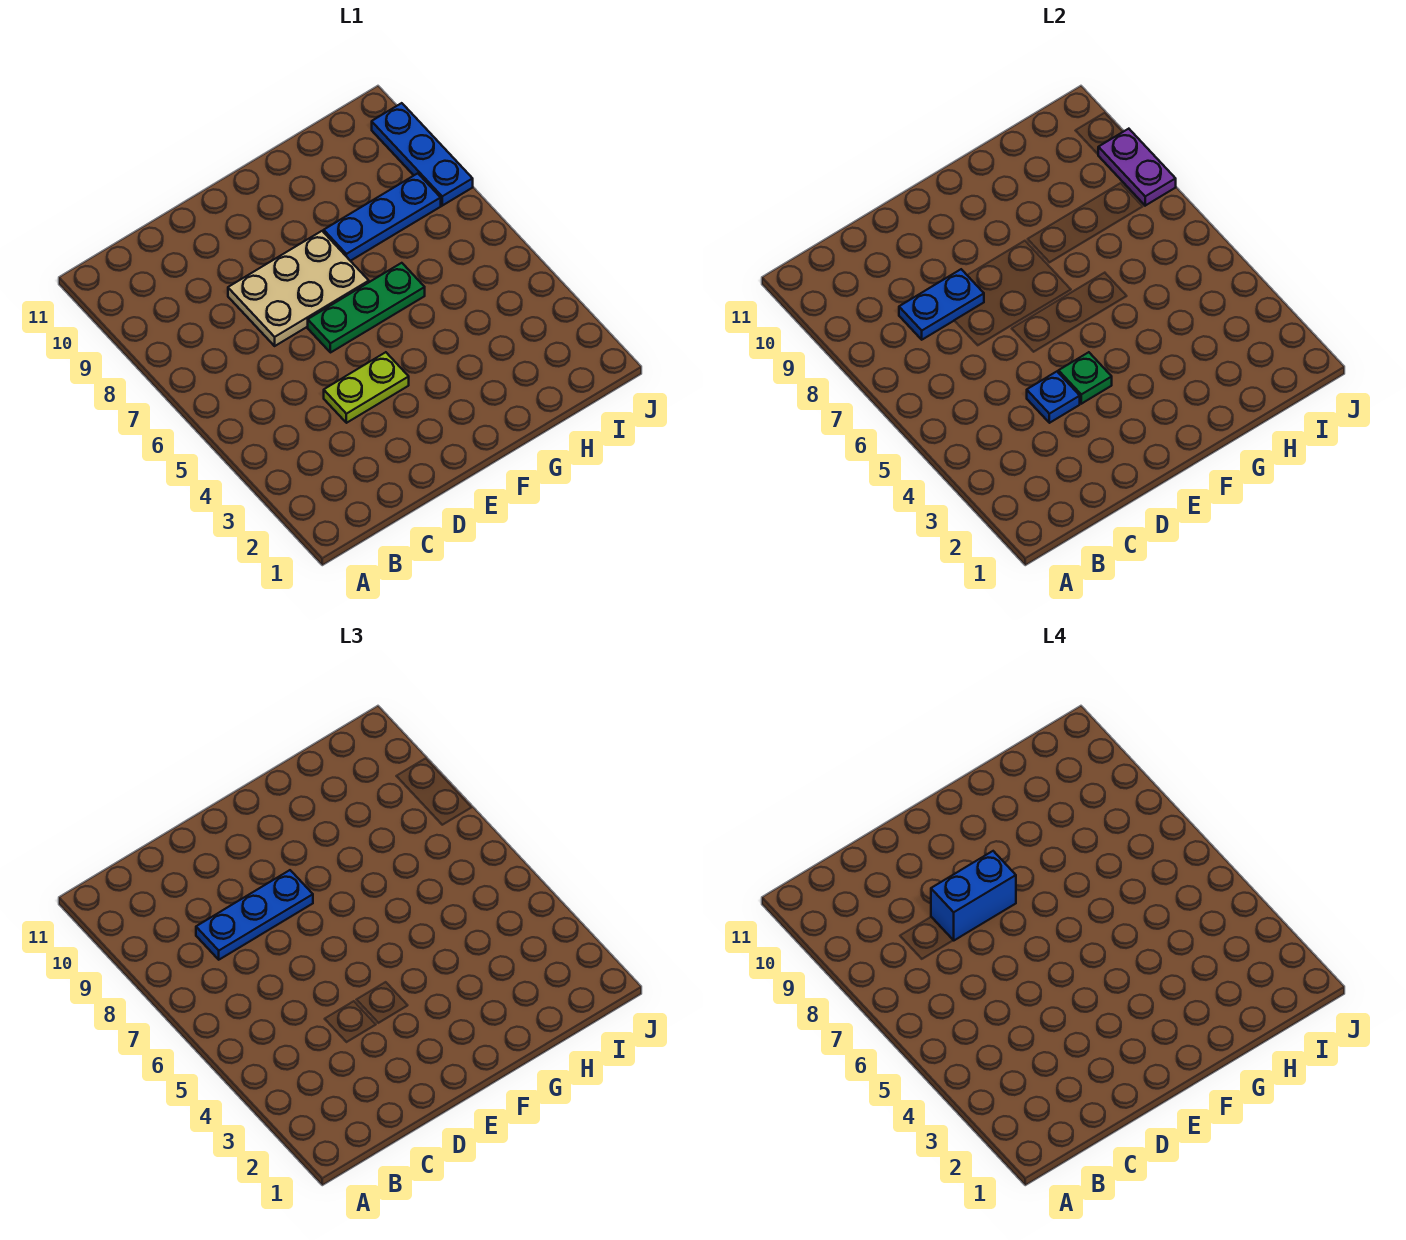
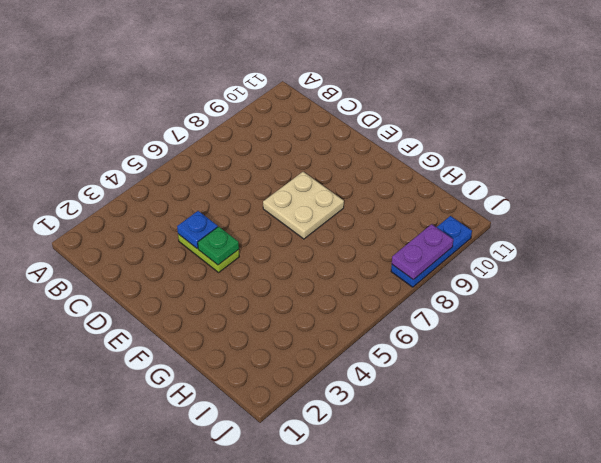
tan 2x2 plate [263,172,344,239] -> tan 2x3 plate [228,231,369,346]
none -> green 1x3 plate [308,263,425,353]
none -> blue 1x3 plate [324,173,441,261]

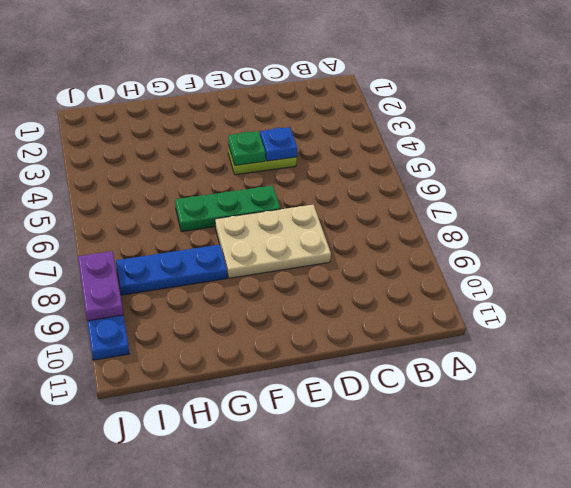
none -> blue 1x2 plate [899,269,984,340]
none -> blue 1x3 plate [196,870,313,960]

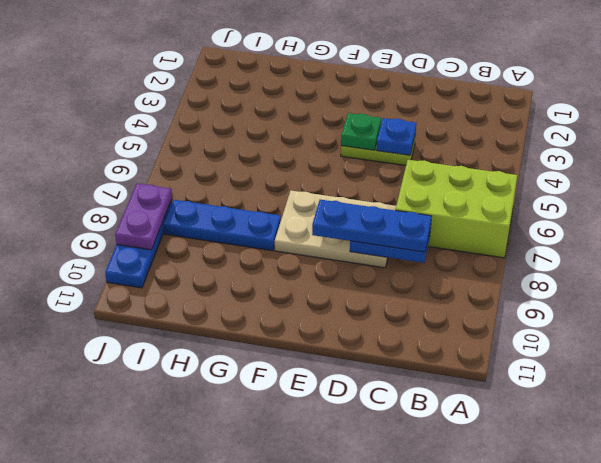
lime 2x3 brick [396,160,517,258] -> none
none -> green 1x3 plate [308,263,425,353]
none -> blue 1x2 brick [931,851,1016,940]

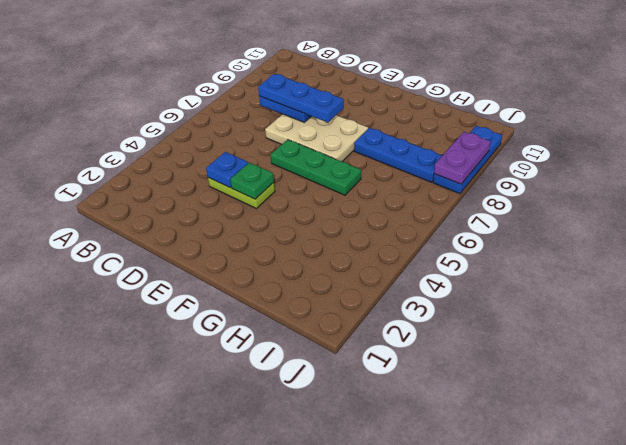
none -> blue 1x2 brick [931,851,1016,940]

